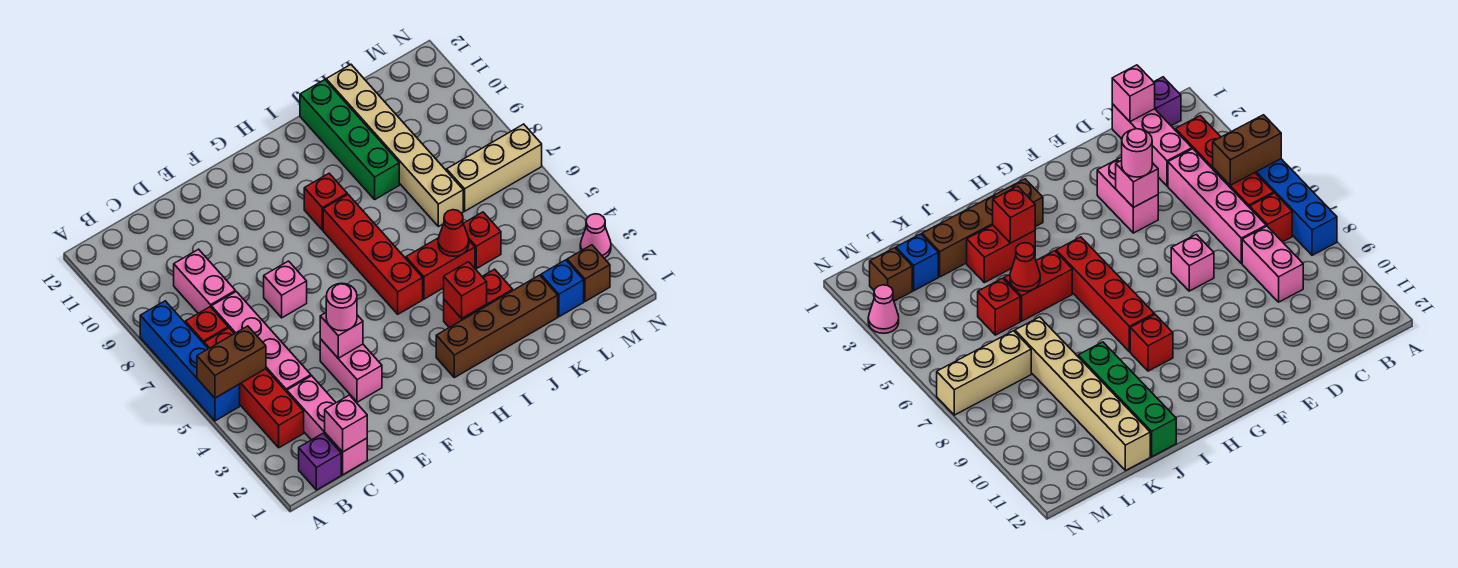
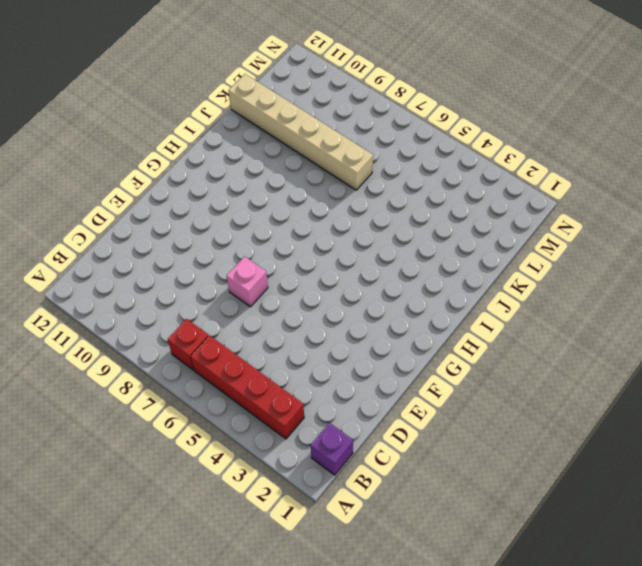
none -> blue 1x4 brick [140,301,240,421]
none -> pink 1x3 brick [287,376,367,475]
none -> pink 1x4 brick [211,292,311,392]

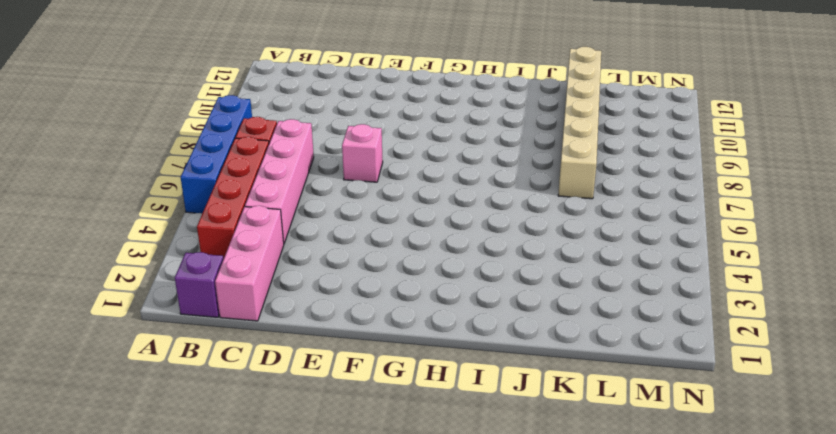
none -> pink 1x2 brick [174,249,235,313]
none -> pink 1x2 brick [320,339,382,402]
none -> brown 1x4 brick [436,275,558,378]

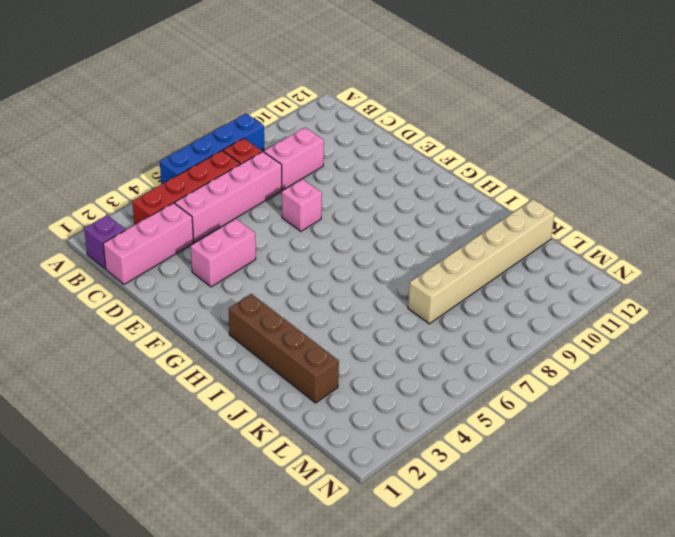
none -> red 1x4 brick [323,194,423,314]
none -> red 1x1 brick [304,173,347,230]
none -> red 1x2 brick [444,269,513,328]

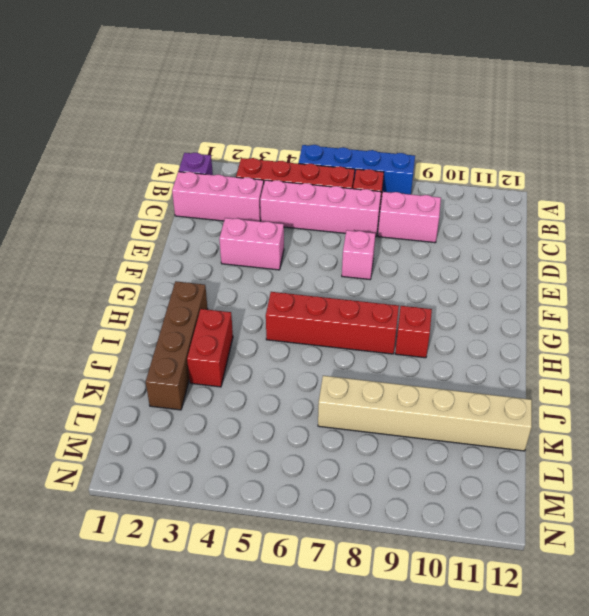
none -> red 1x2 brick [406,238,475,299]
none -> green 1x4 brick [300,80,399,199]
none -> red 1x1 brick [463,212,501,269]

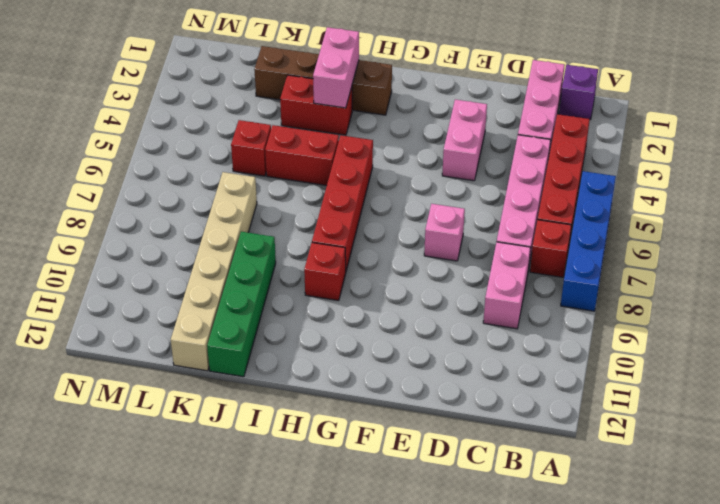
pink 1x2 brick [313,27,359,108] -> red 1x1 brick [444,262,487,319]
none -> blue 1x1 brick [541,260,584,317]
none -> tan 1x3 brick [447,124,542,211]
none -> brown 1x1 brick [567,245,610,301]

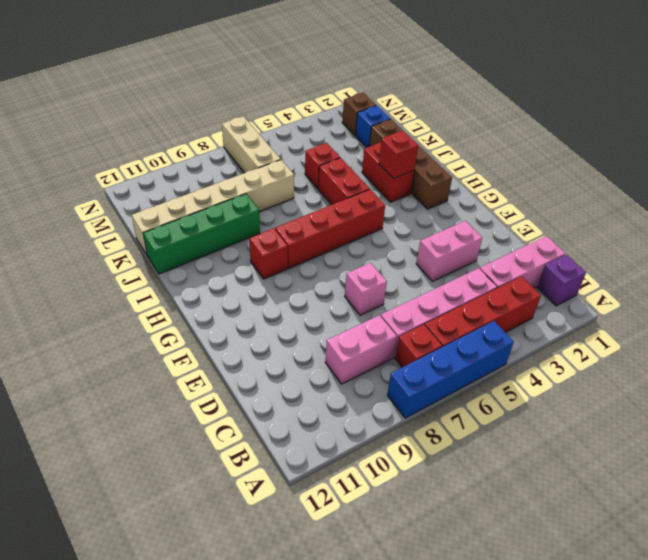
none -> pink 1x1 cone [580,214,611,258]
none -> brown 1x2 brick [197,326,266,398]
none -> pink 1x1 brick [325,395,367,452]

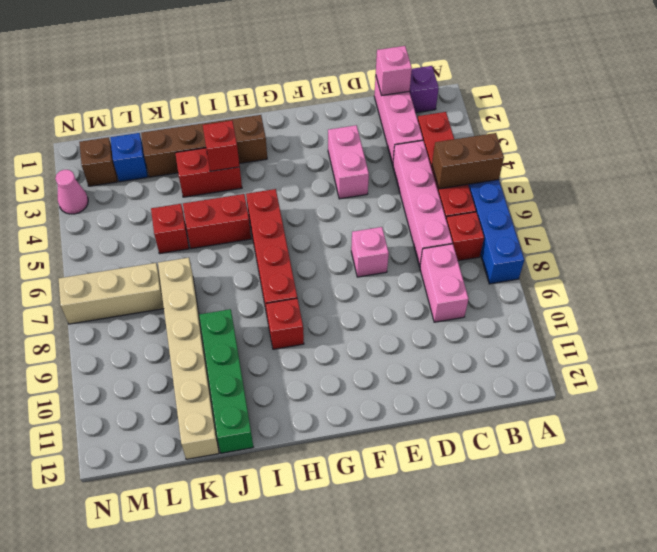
none -> pink 1x1 brick [320,313,363,358]
none -> red 1x1 cone [438,210,469,256]
none -> pink 1x1 round brick [326,283,357,331]

